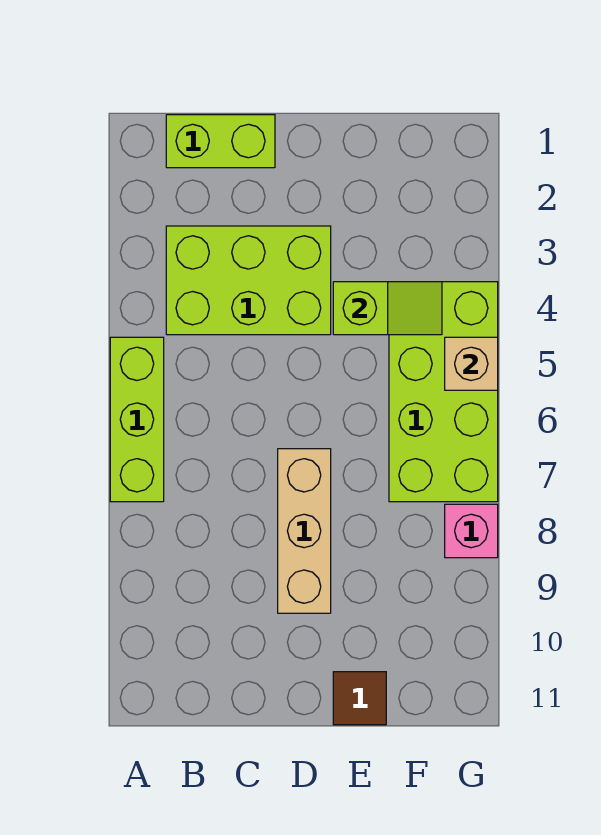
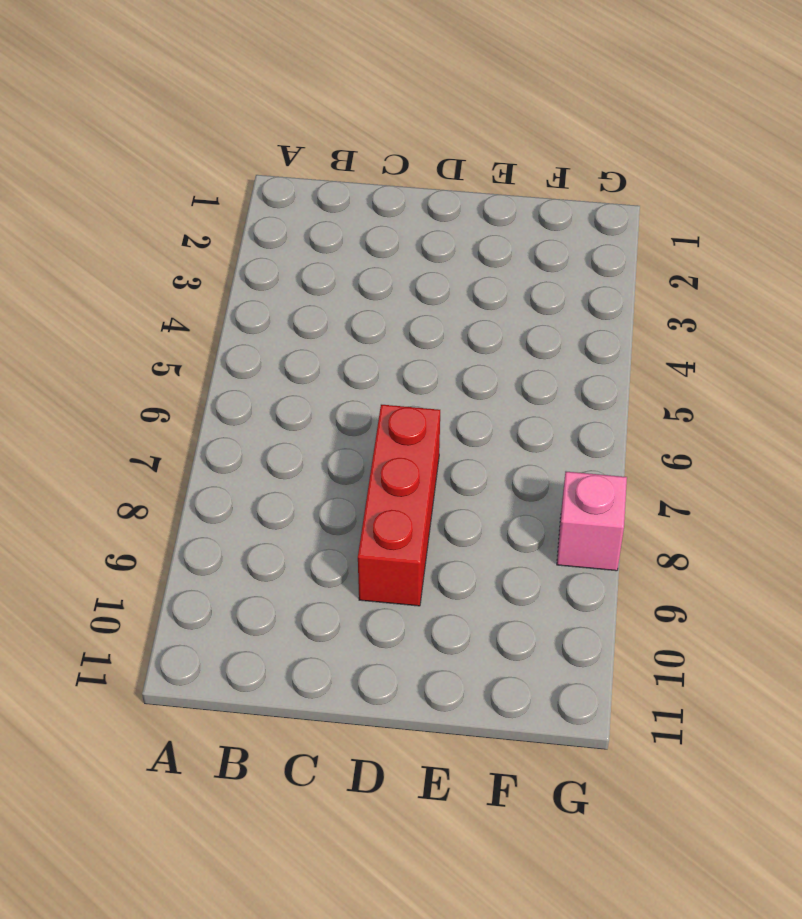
red 1x3 brick [358,405,440,606] -> tan 1x3 brick [278,449,331,613]
none -> lime 1x3 brick [110,337,164,502]
none -> lime 1x2 brick [166,115,275,168]

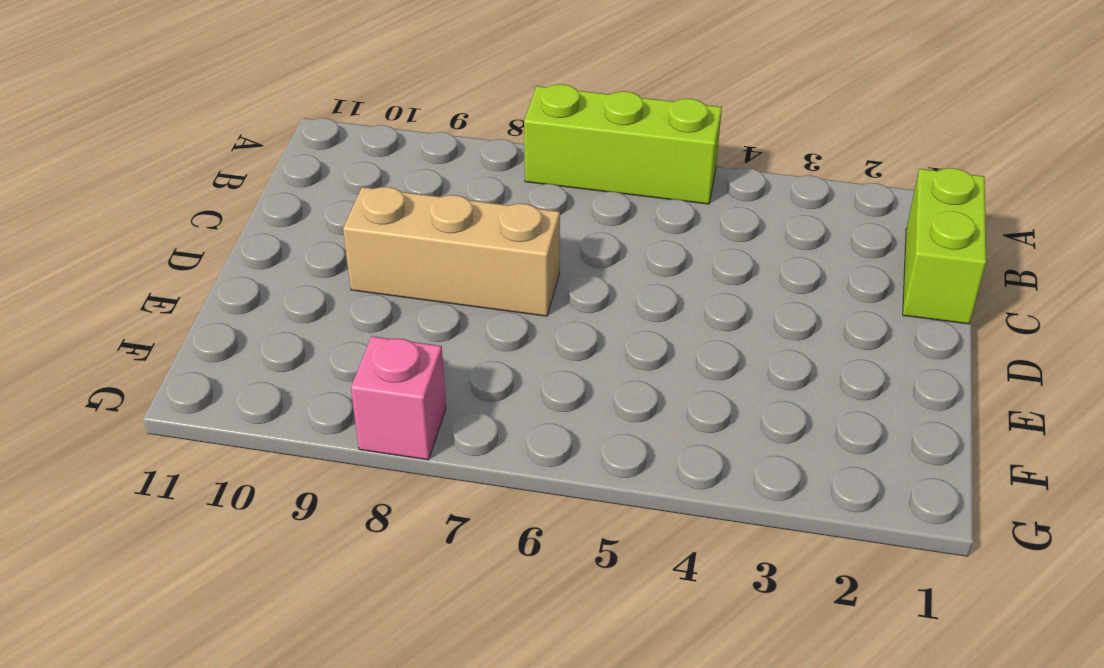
none -> lime 2x3 brick [166,226,331,335]
none -> brown 1x1 tile [333,672,386,725]

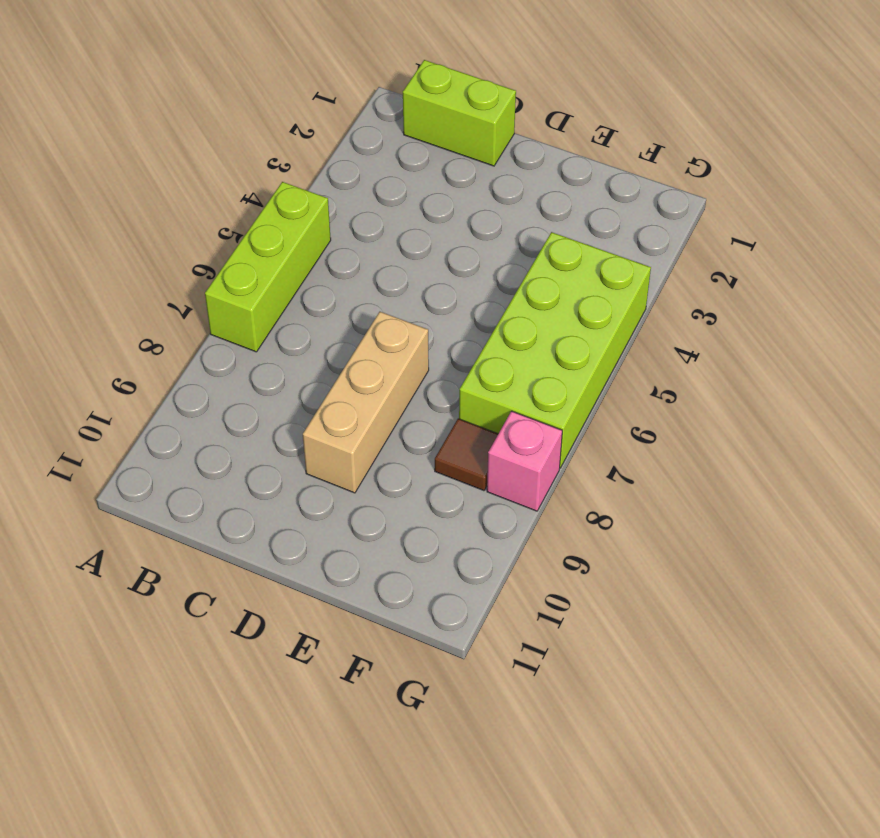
brown 1x1 tile [435,419,498,491] -> brown 1x1 tile moved to [333,672,386,725]
none -> lime 2x3 brick [166,226,331,335]
none -> lime 1x2 slope [333,282,442,335]

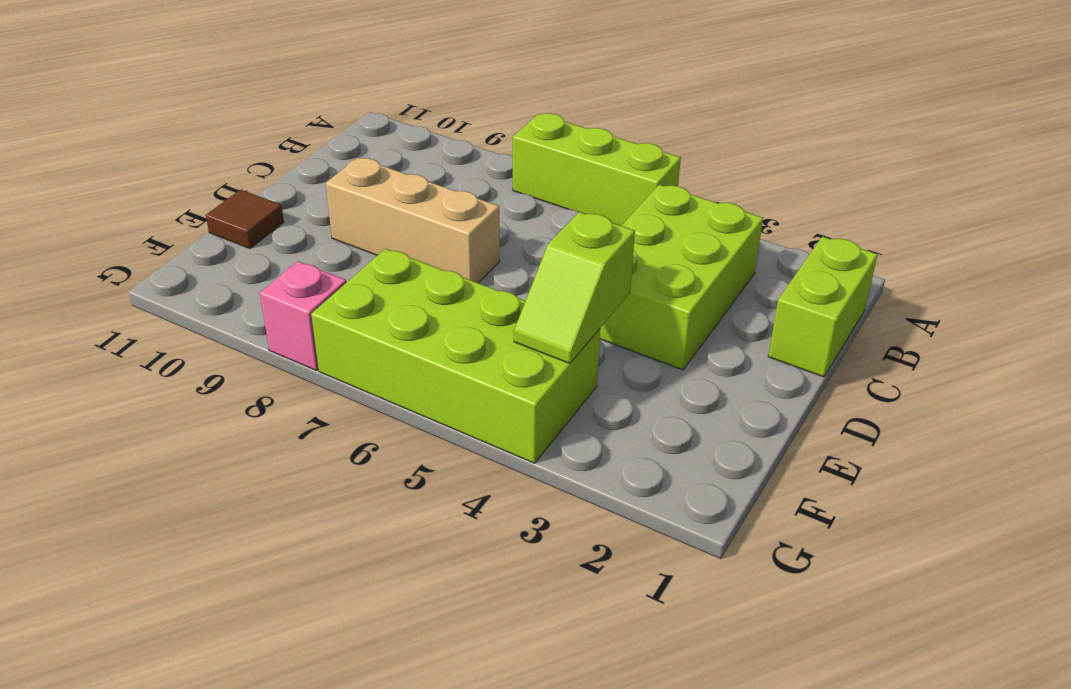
none -> tan 1x1 brick [445,337,498,390]

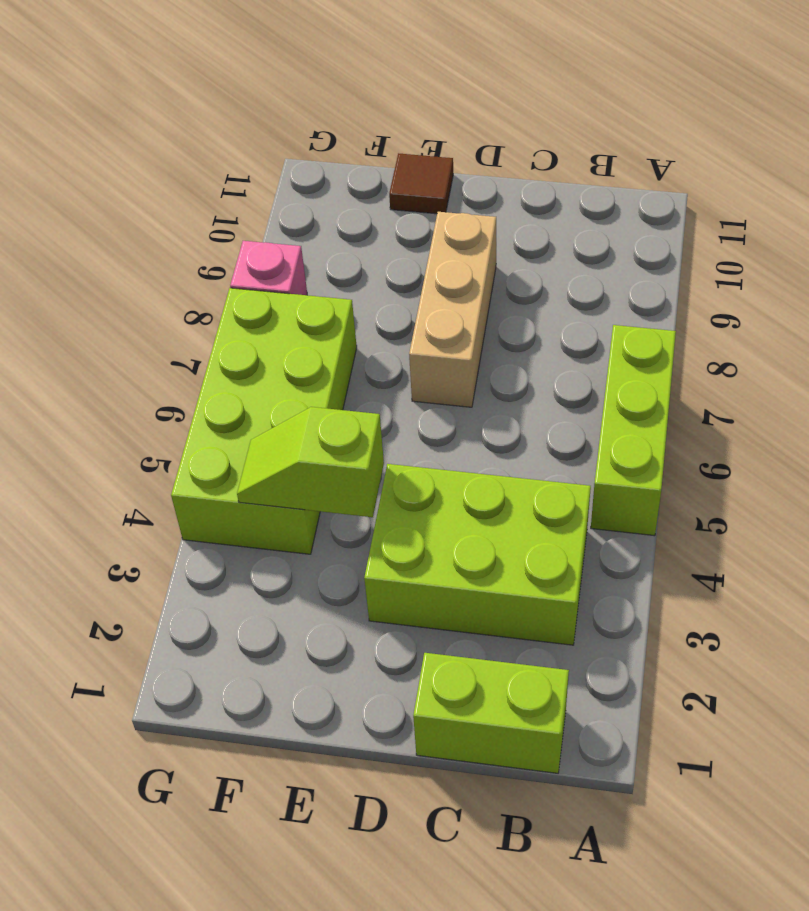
none -> tan 1x1 brick [445,337,498,390]

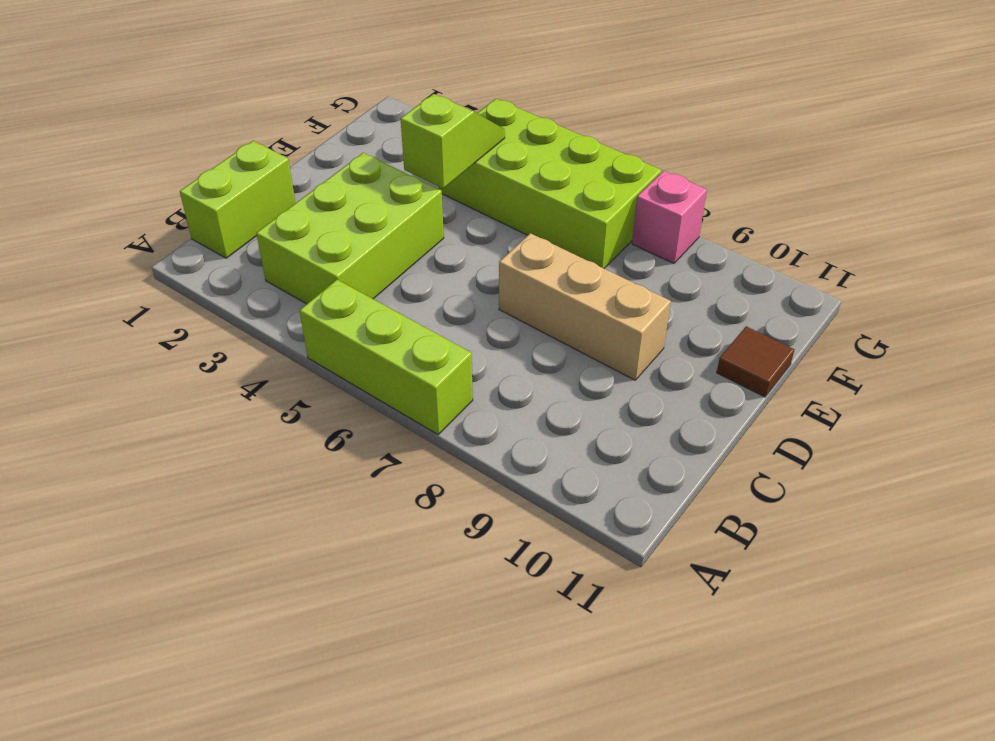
none -> tan 1x1 brick [445,337,498,390]

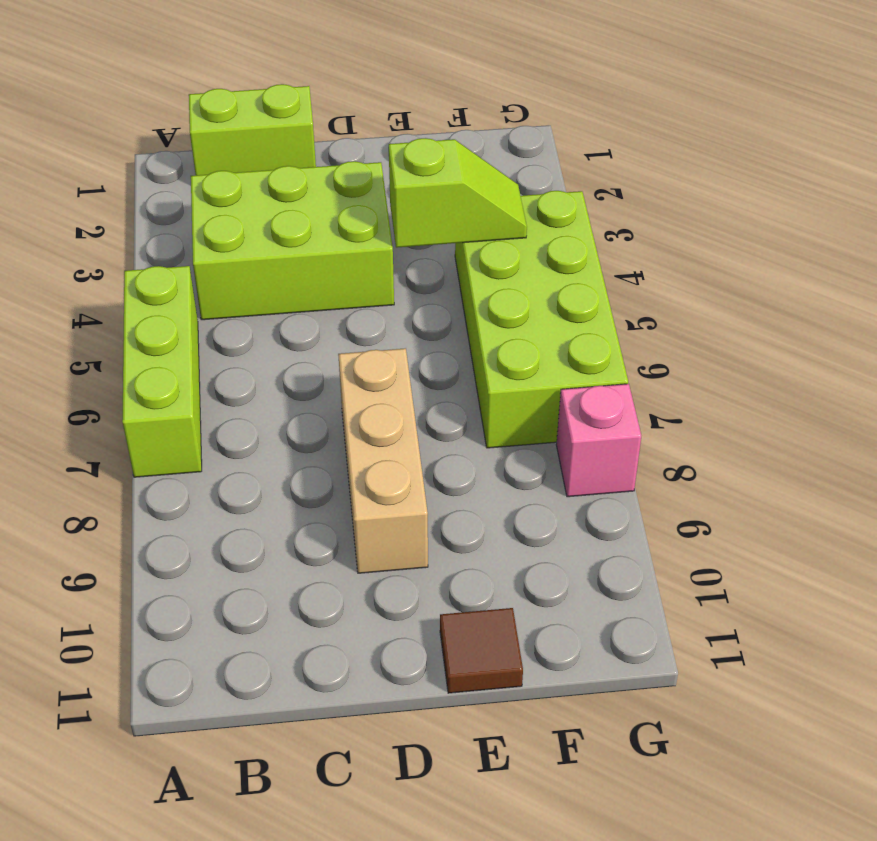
none -> tan 1x1 brick [445,337,498,390]

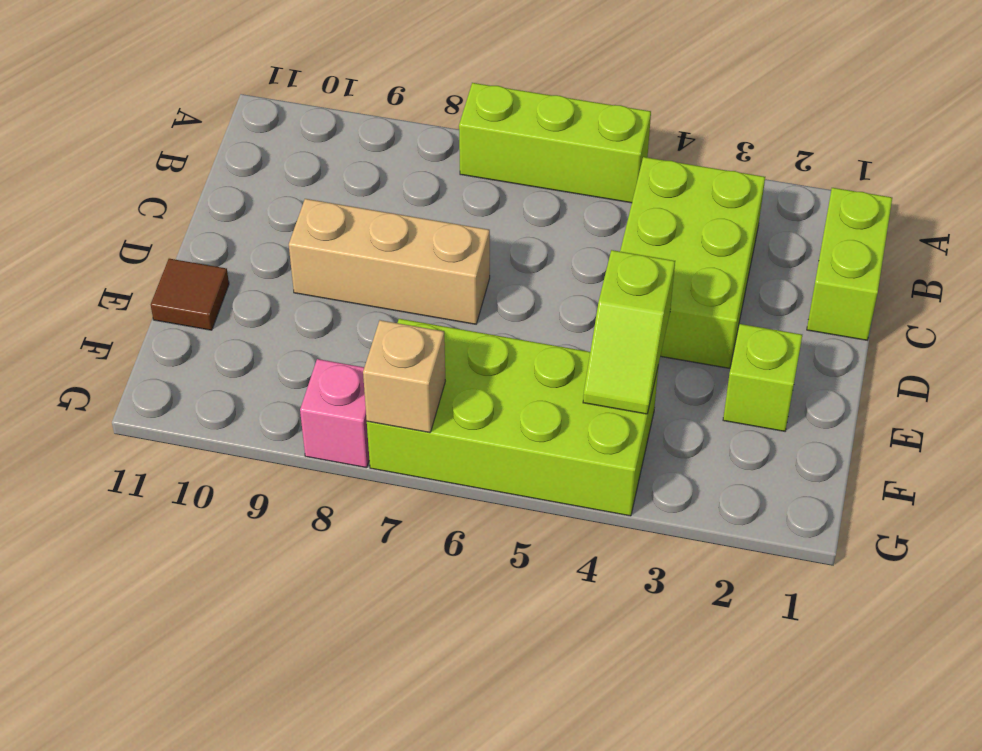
lime 1x1 brick [723,324,802,431] -> none
tan 1x1 brick [363,320,445,433] -> tan 1x1 brick moved to [445,337,498,390]

